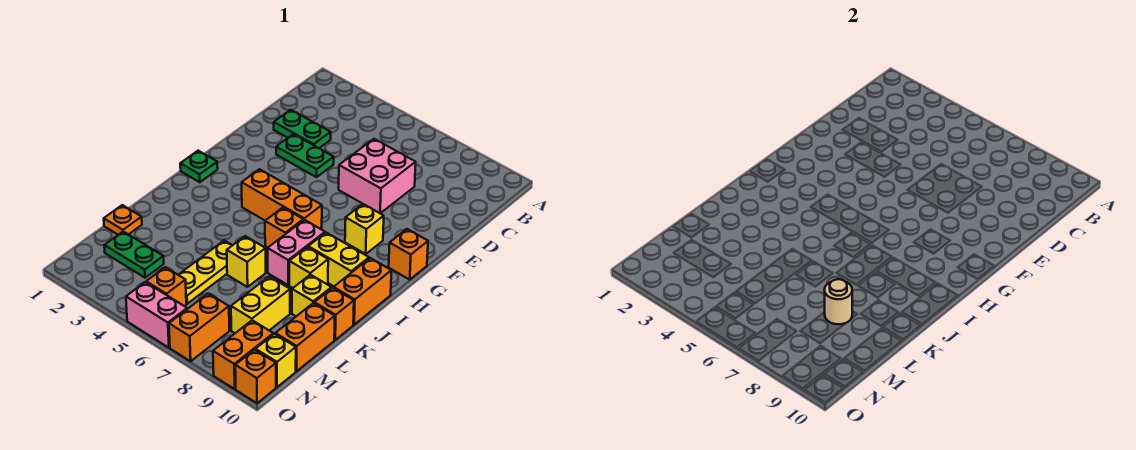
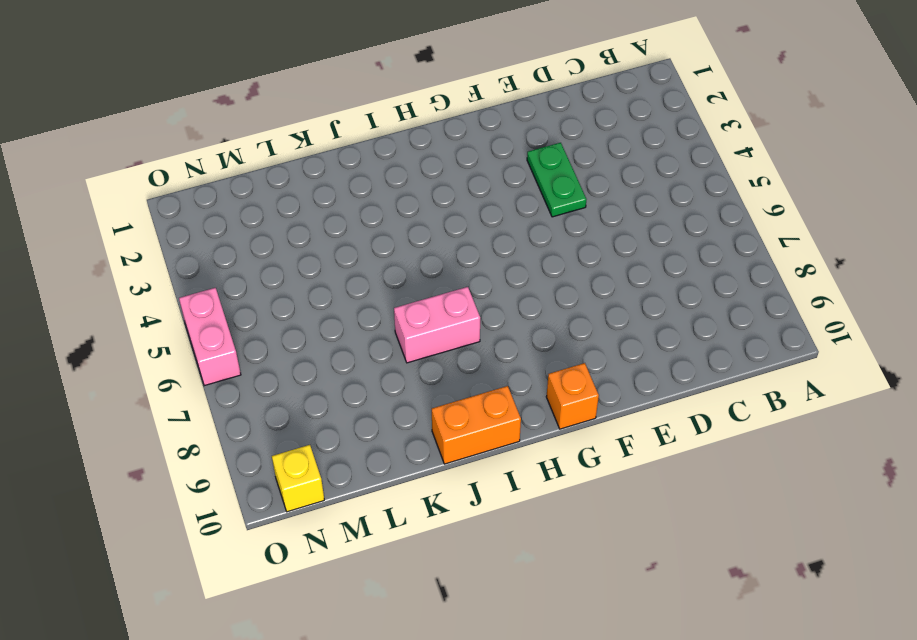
none -> green 1x2 plate [274,110,331,148]
none -> pink 2x2 brick [339,139,416,213]
none -> yellow 1x1 brick [345,204,384,254]

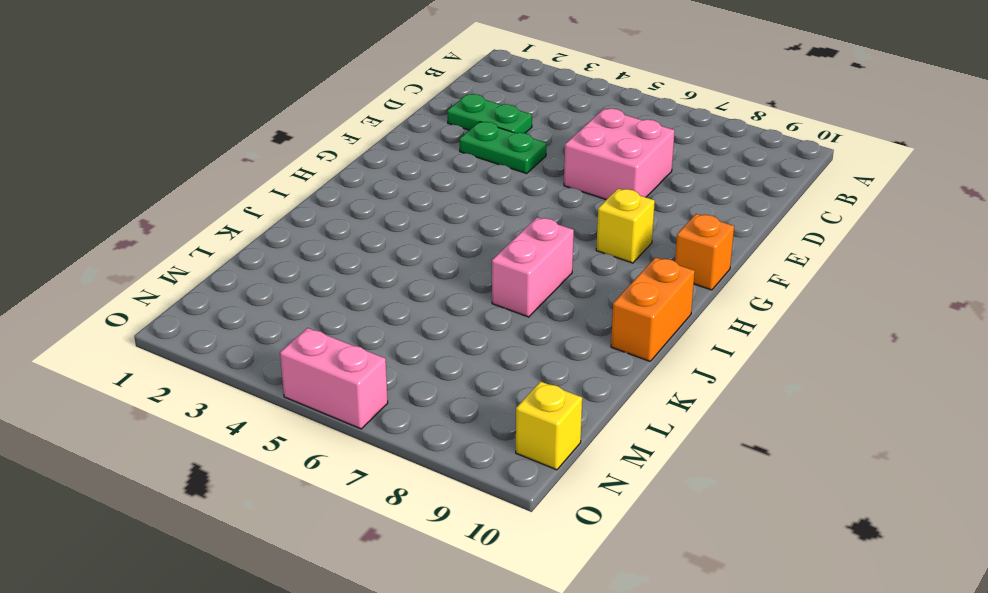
none -> green 1x1 plate [180,151,218,182]
none -> orange 1x3 brick [242,169,322,229]
none -> orange 1x1 brick [265,208,303,247]

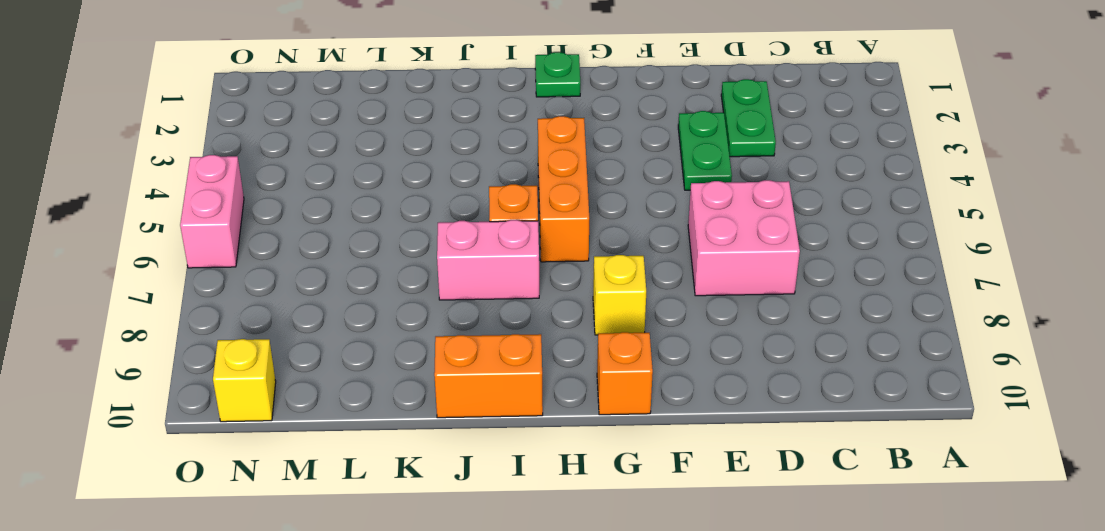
none -> yellow 1x2 brick [308,233,369,286]
none -> yellow 1x1 brick [289,247,328,288]
none -> yellow 1x3 plate [179,240,232,304]

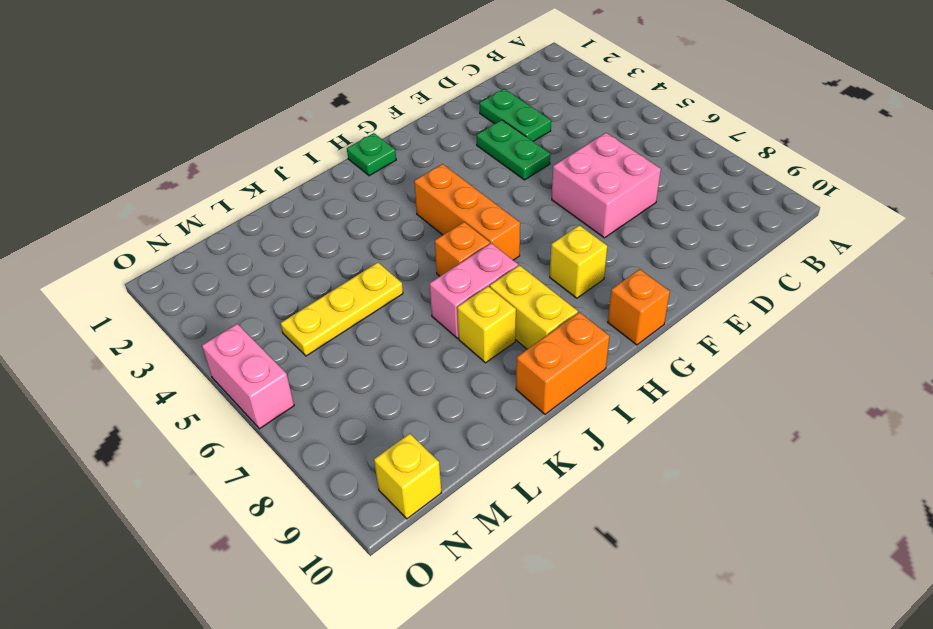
none -> yellow 1x1 brick [227,236,266,287]
none -> yellow 1x1 brick [292,275,332,316]
none -> orange 1x1 brick [314,288,354,340]

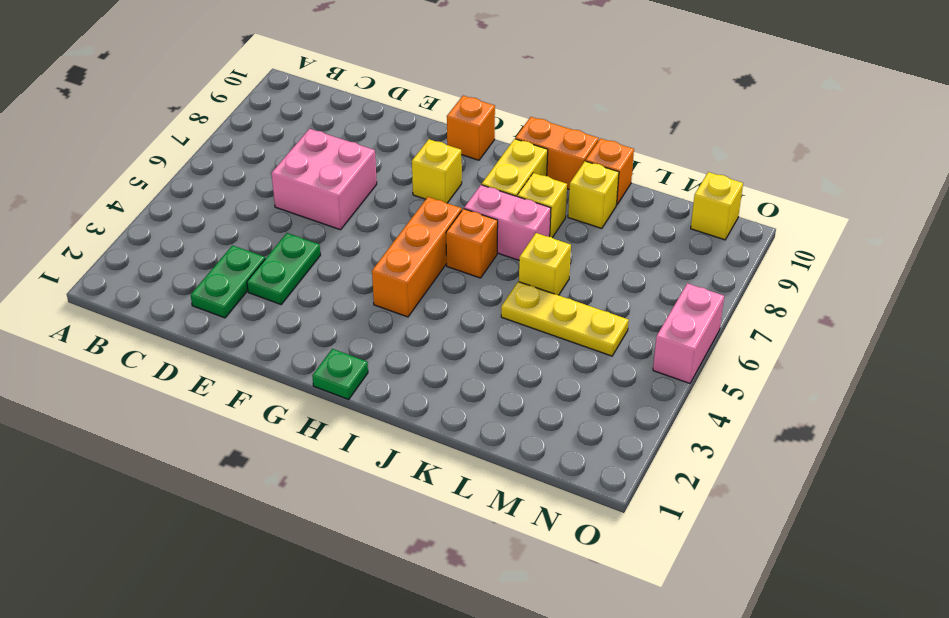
none -> orange 1x1 plate [104,205,142,235]
none -> yellow 1x2 brick [231,277,290,333]
none -> orange 1x2 brick [275,303,335,371]

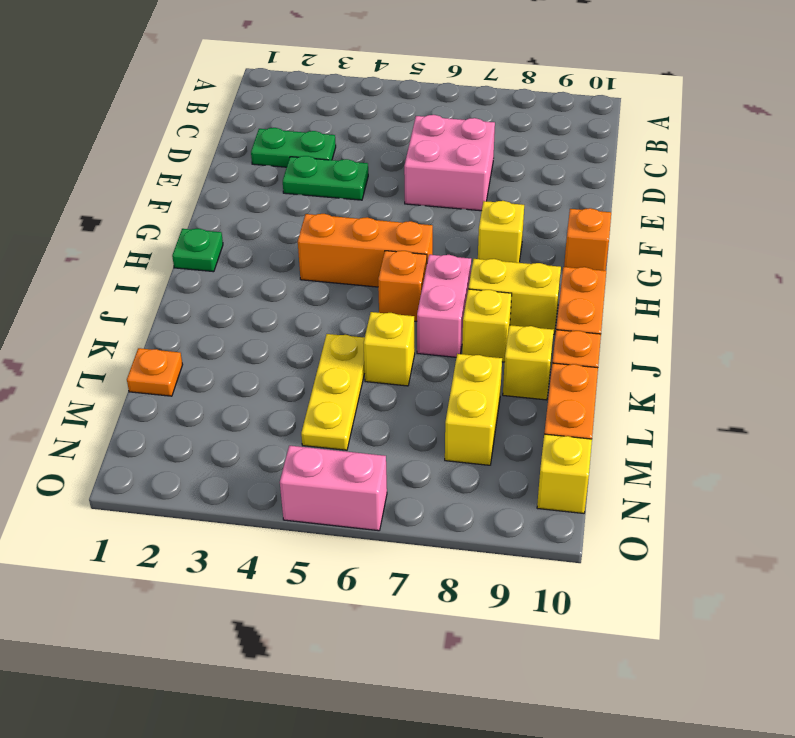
none -> green 1x2 plate [104,232,164,278]
none -> orange 1x1 brick [146,267,186,306]
none -> orange 1x2 brick [169,294,229,361]

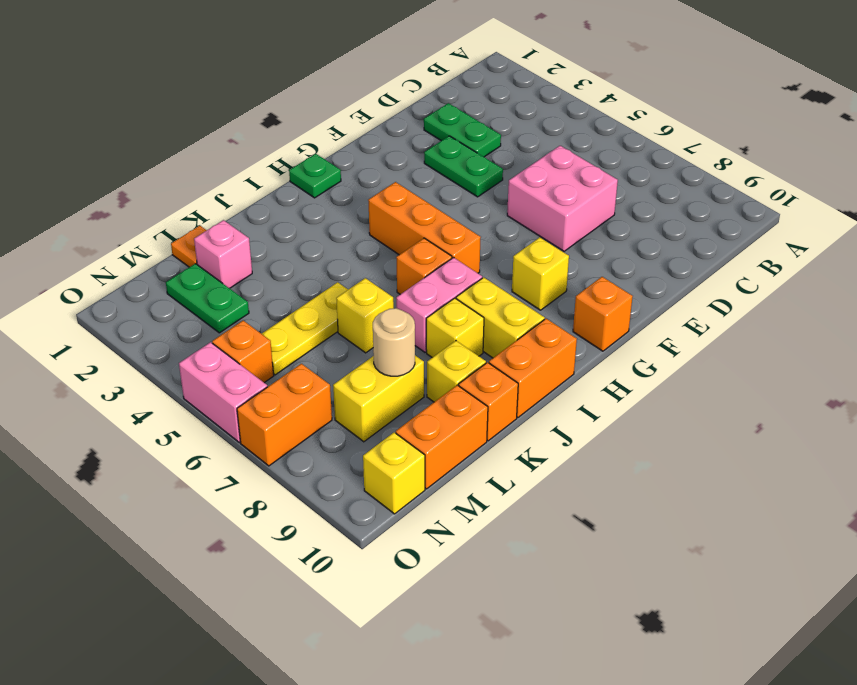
pink 1x1 brick [194,220,252,288] -> none
none -> orange 1x2 brick [213,320,273,389]
none -> orange 1x1 brick [235,350,276,403]

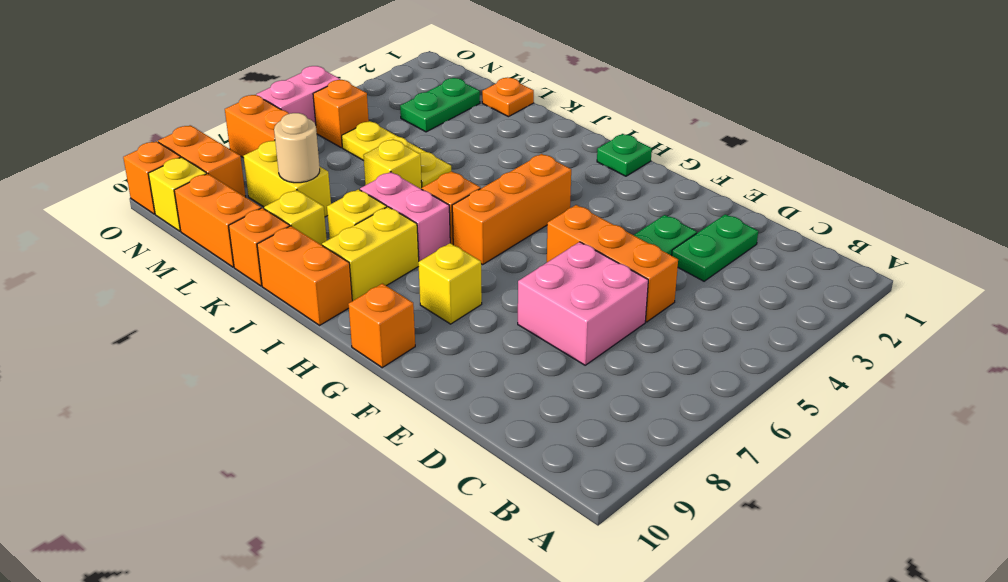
orange 1x3 brick [547,205,678,322] -> none

